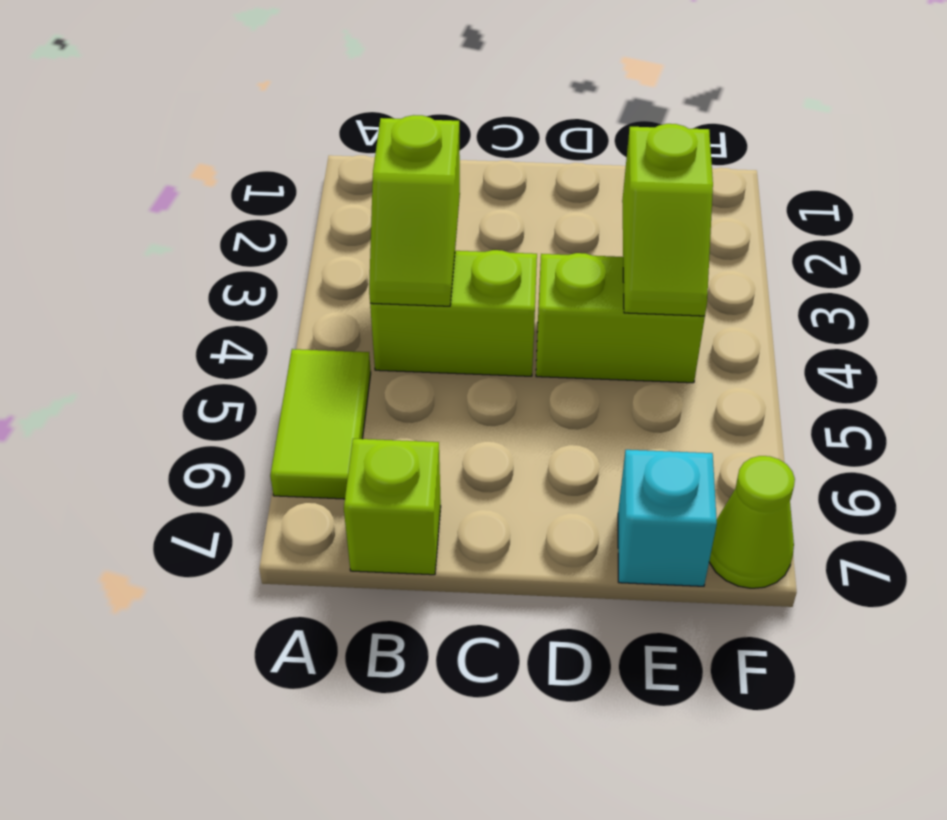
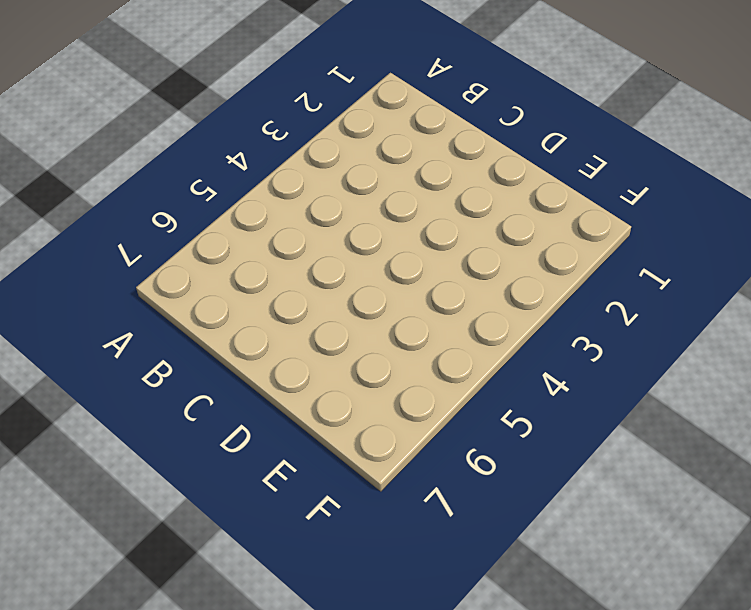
none -> lime 1x2 tile [270,349,371,499]
none -> lime 1x2 brick [370,250,537,376]

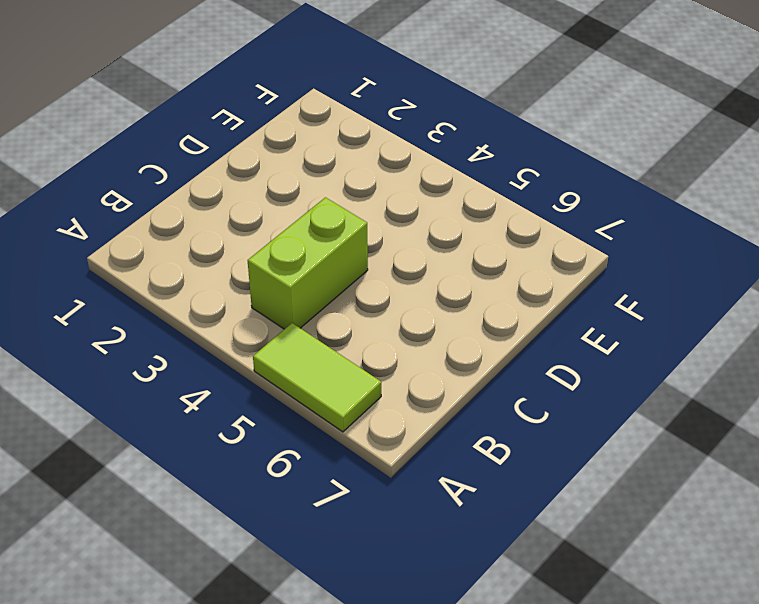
none -> lime 1x1 brick [344,439,441,575]
none -> lime 1x2 brick [536,253,705,383]

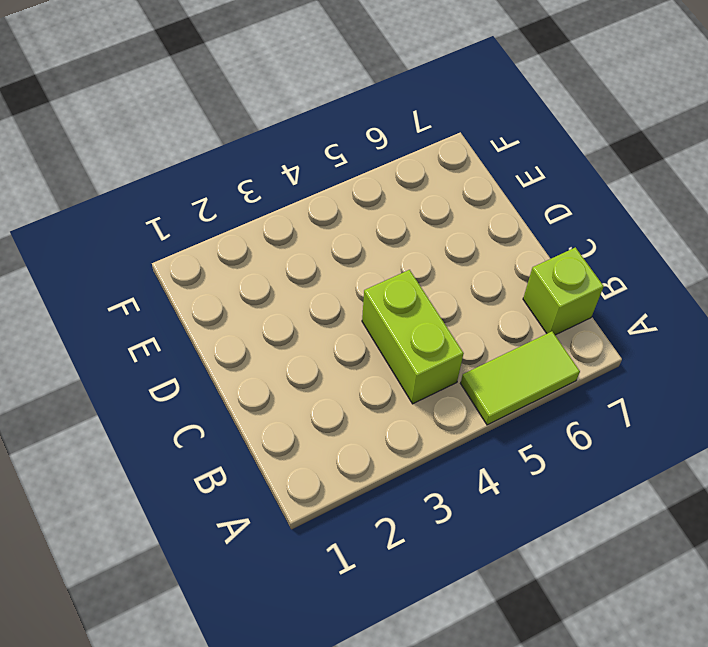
none -> lime 1x2 brick [536,253,705,383]
none -> cyan 1x1 brick [618,450,717,586]

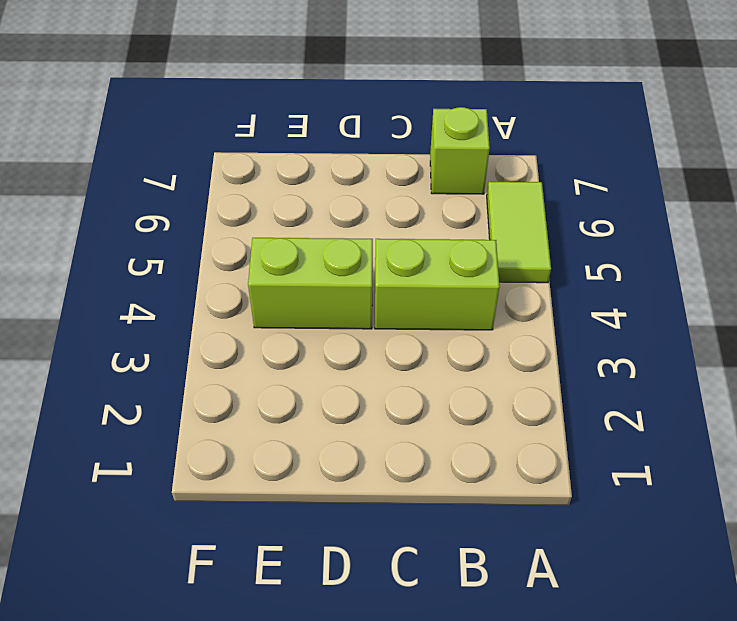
none -> cyan 1x1 brick [618,450,717,586]
none -> lime 1x1 cone [709,456,795,588]

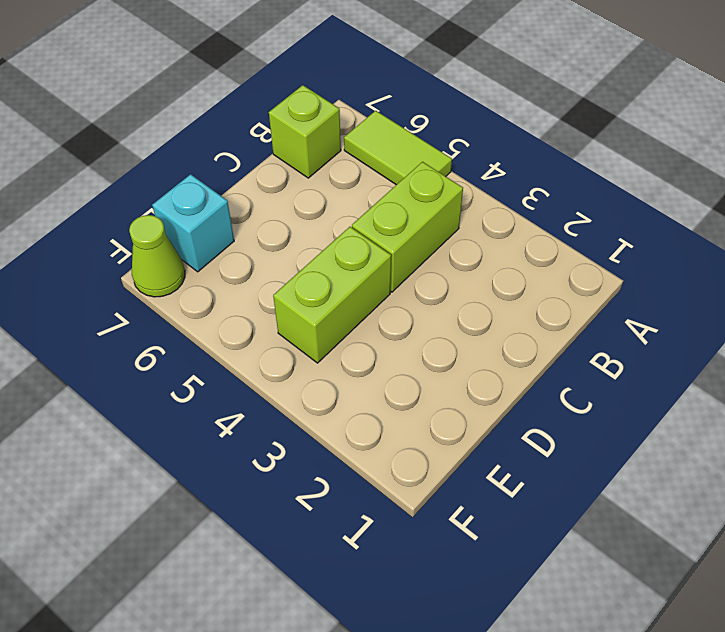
none -> lime 1x2 slope [369,115,460,306]
none -> lime 1x2 slope [622,124,713,316]

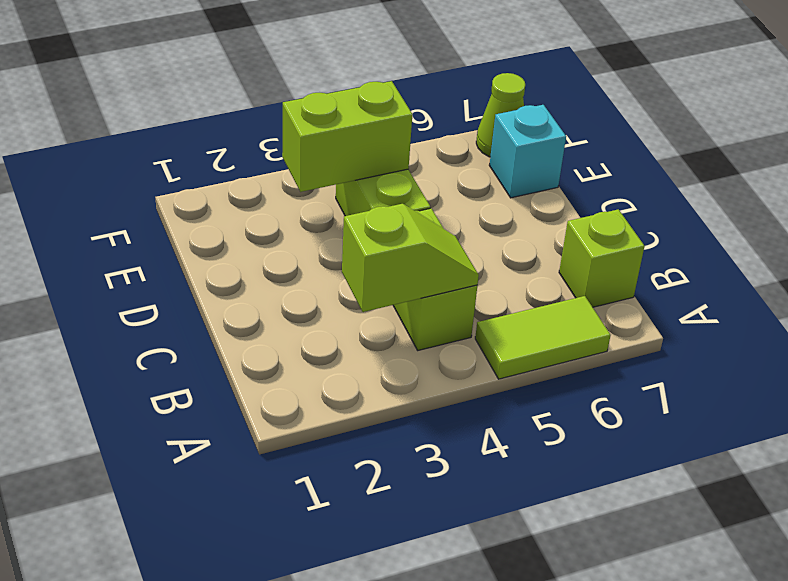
lime 1x2 brick [282,81,412,192] -> lime 1x2 slope [622,124,713,316]

